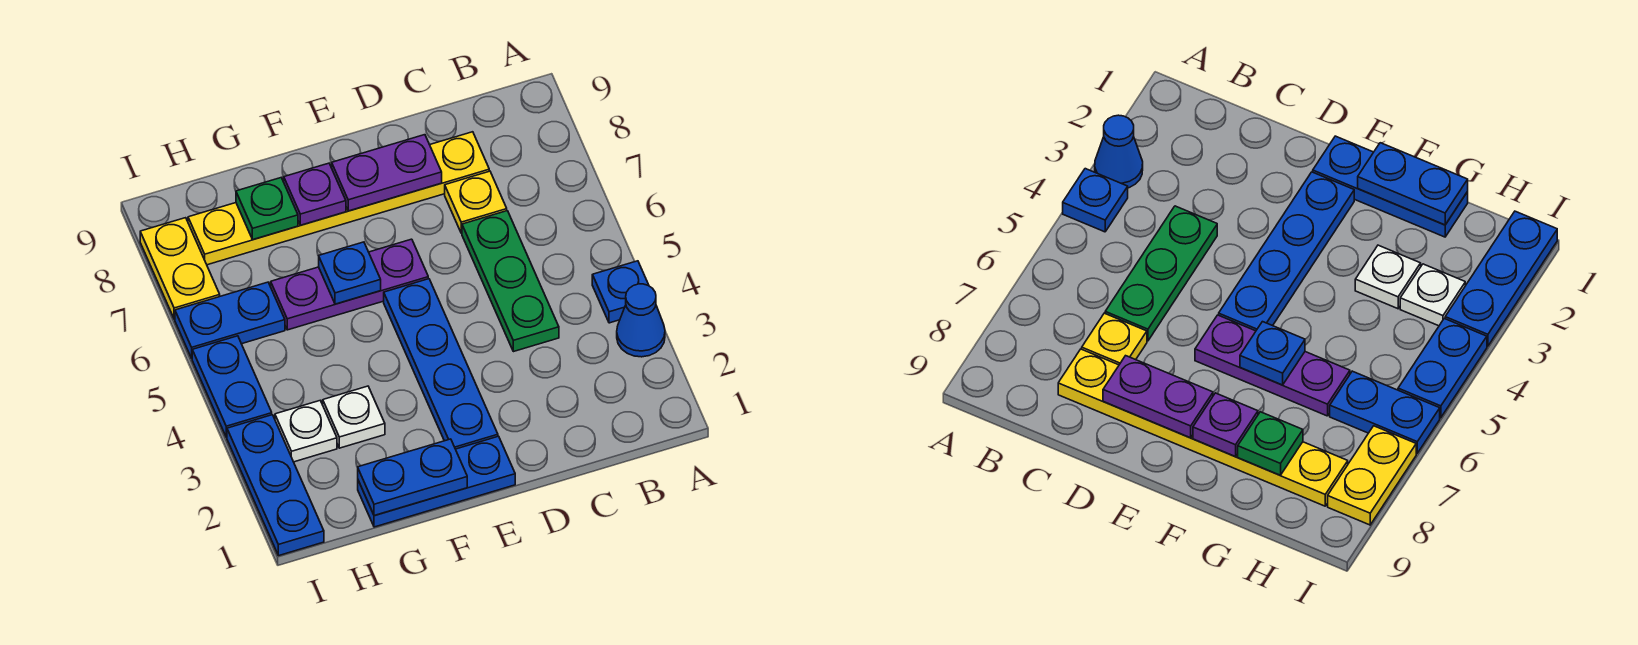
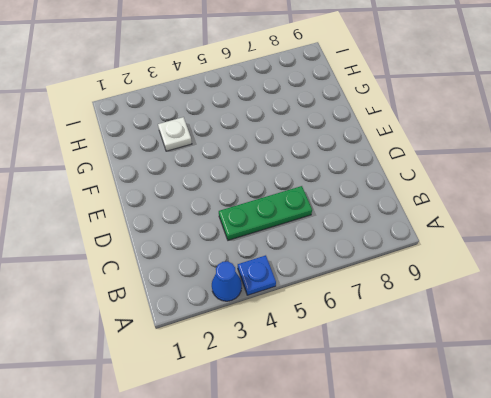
none -> yellow 1x1 plate [445,171,507,233]
none -> yellow 1x6 plate [188,132,489,265]
none -> blue 1x3 plate [358,436,515,527]

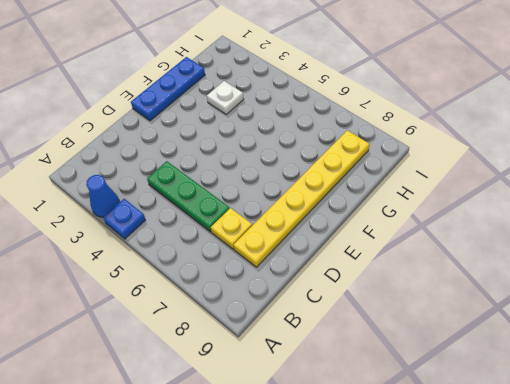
none -> blue 1x4 plate [384,279,498,449]
none -> purple 1x3 plate [271,239,428,330]
none -> white 1x1 plate [275,401,337,462]

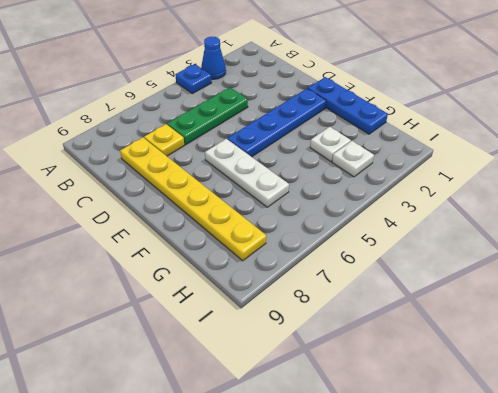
white 1x3 plate [205,139,289,207] -> purple 1x3 plate [271,239,428,330]
none -> blue 1x2 plate [175,282,285,358]
none -> blue 1x3 plate [227,415,324,556]
none -> blue 1x2 plate [192,336,272,437]

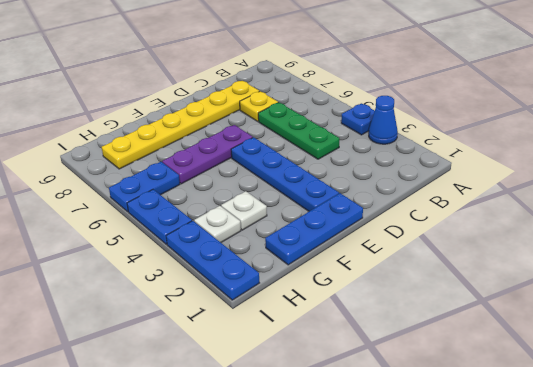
none -> yellow 1x2 plate [140,218,220,319]
none -> purple 1x2 plate [332,135,442,211]
none -> blue 1x2 plate [358,439,467,515]

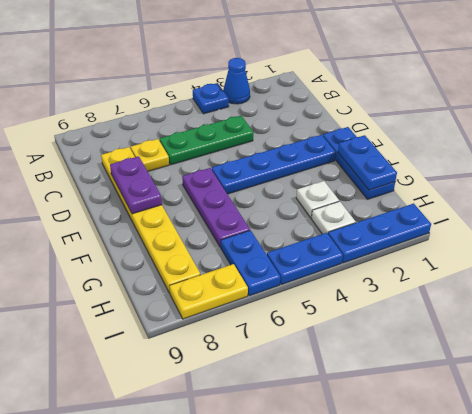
none -> blue 1x1 plate [319,242,381,304]
none -> purple 1x1 plate [284,163,346,225]
none -> green 1x1 plate [236,178,298,240]

